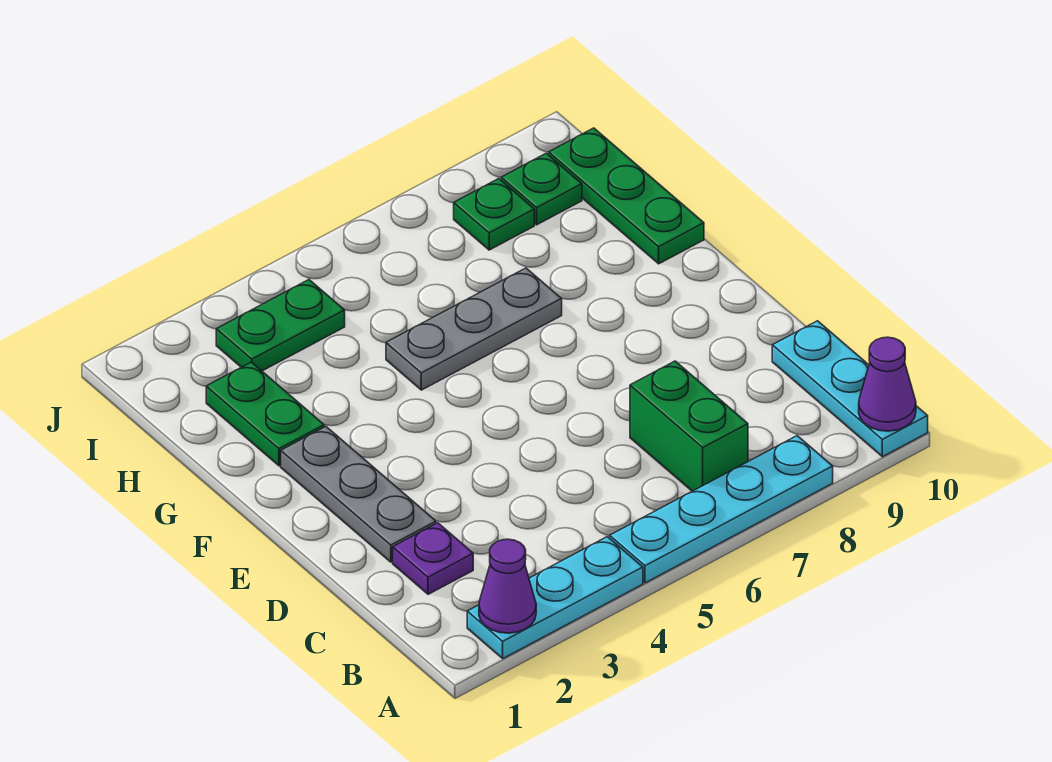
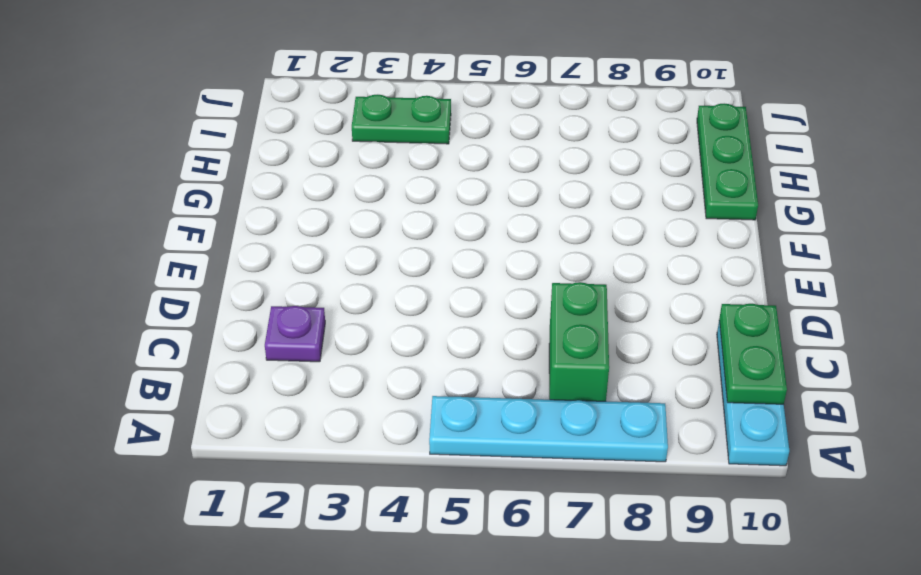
green 1x2 plate [719,304,787,404] -> green 1x2 plate moved to [206,362,324,466]
none -> cyan 1x3 plate [467,537,643,658]
none -> grey 1x3 plate [281,427,436,562]
none -> grey 1x3 plate [386,268,562,390]

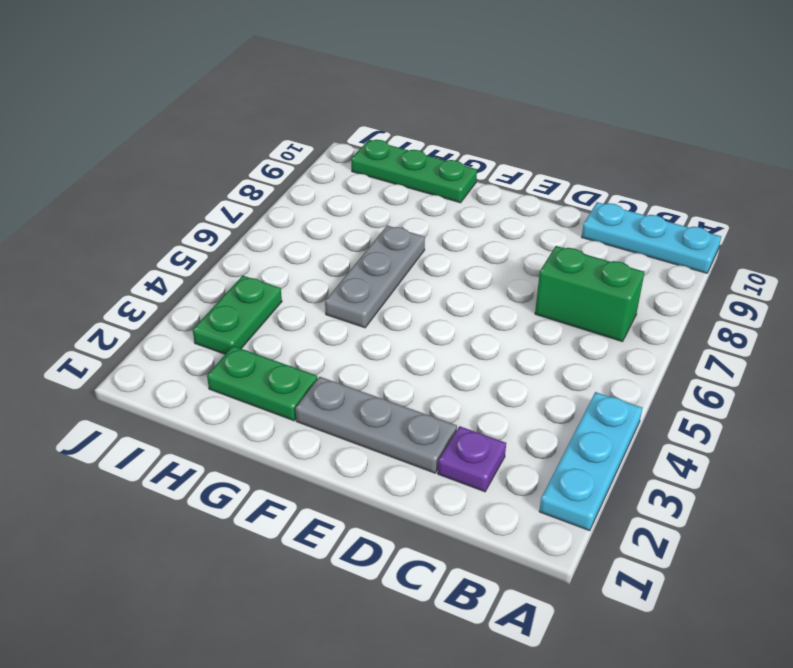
none -> cyan 1x4 plate [610,436,833,583]
none -> green 1x1 plate [454,179,534,250]
none -> green 1x1 plate [501,153,582,225]

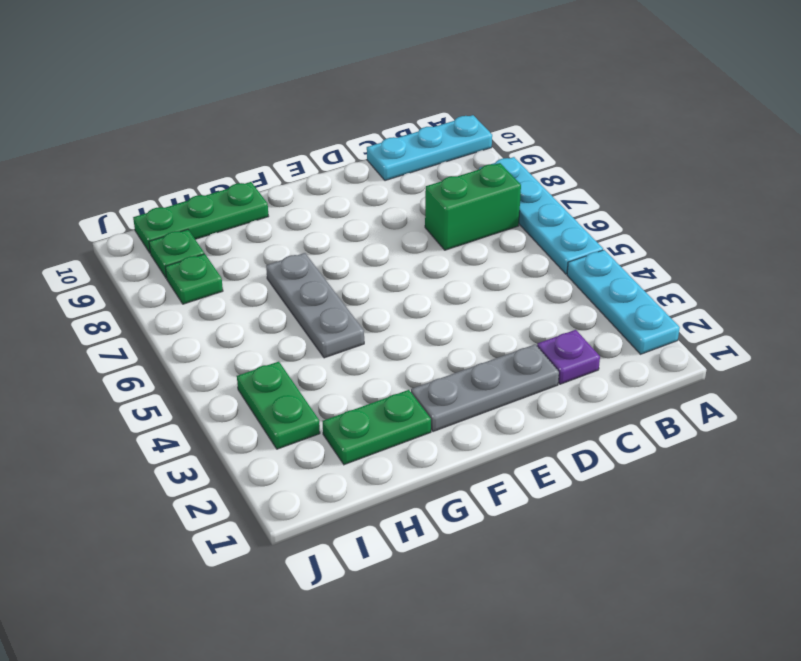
none -> purple 1x1 cone [479,539,536,633]
none -> purple 1x1 cone [859,337,916,431]

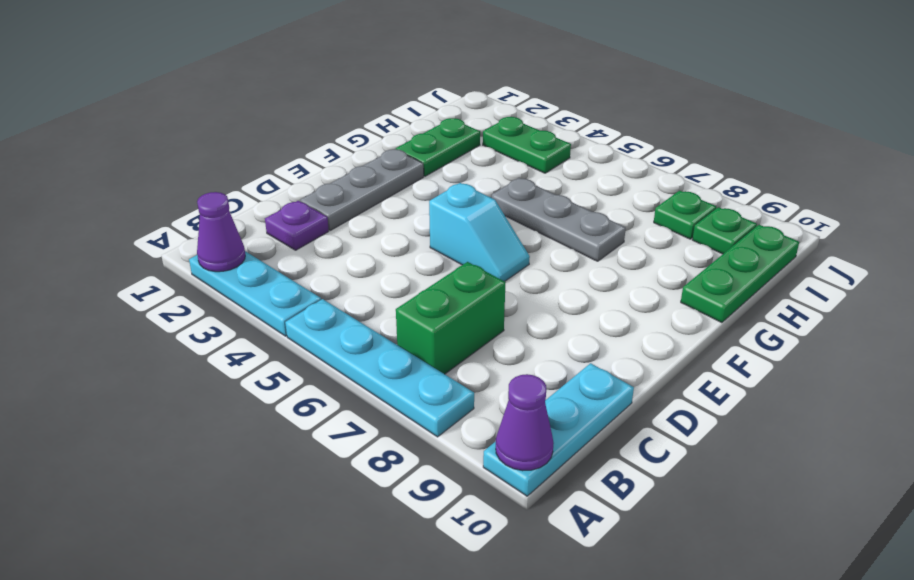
cyan 1x2 slope [429,183,530,281] -> none

